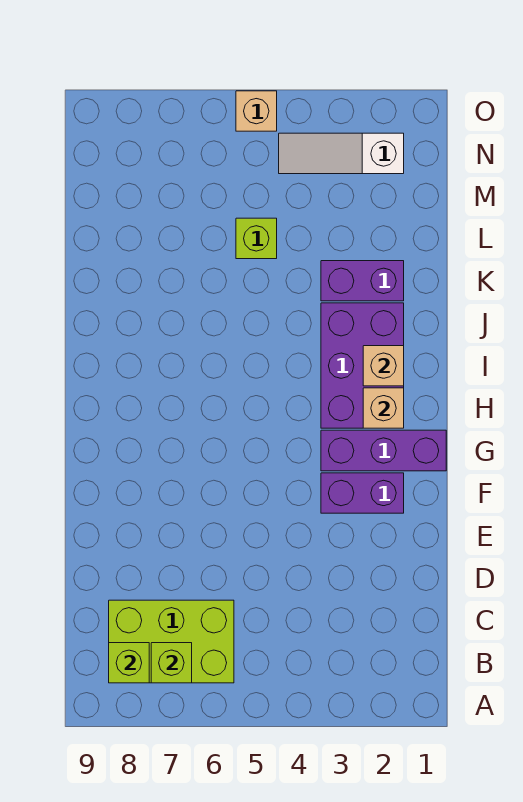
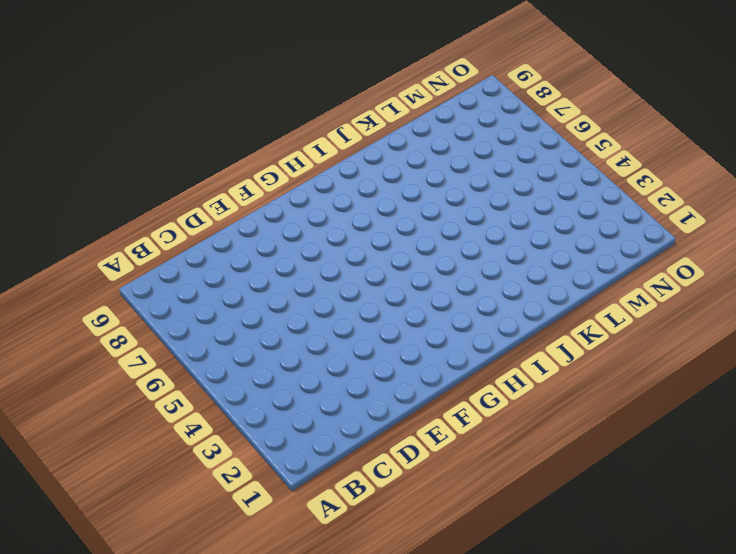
none -> lime 2x3 brick [109,600,234,683]
none -> purple 1x2 brick [321,473,404,513]
none -> purple 1x3 brick [321,430,446,471]

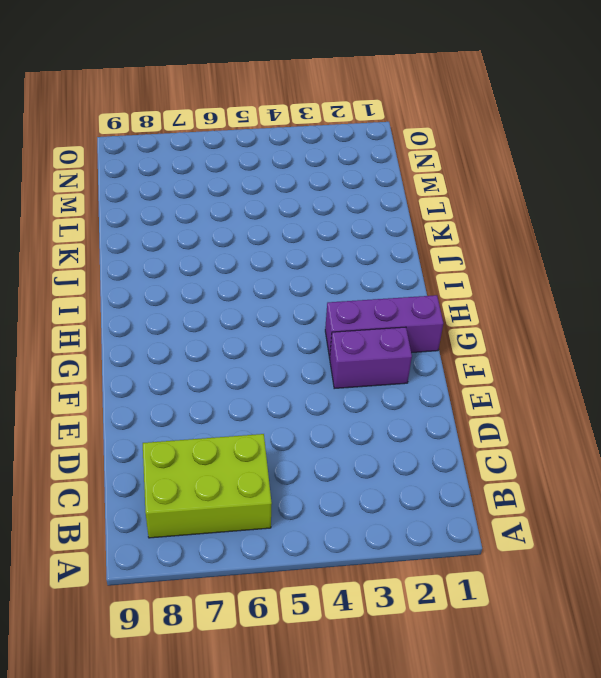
none -> purple 2x3 brick [321,303,404,428]
none -> purple 1x2 brick [321,261,404,301]
none -> lime 1x1 brick [236,218,277,259]

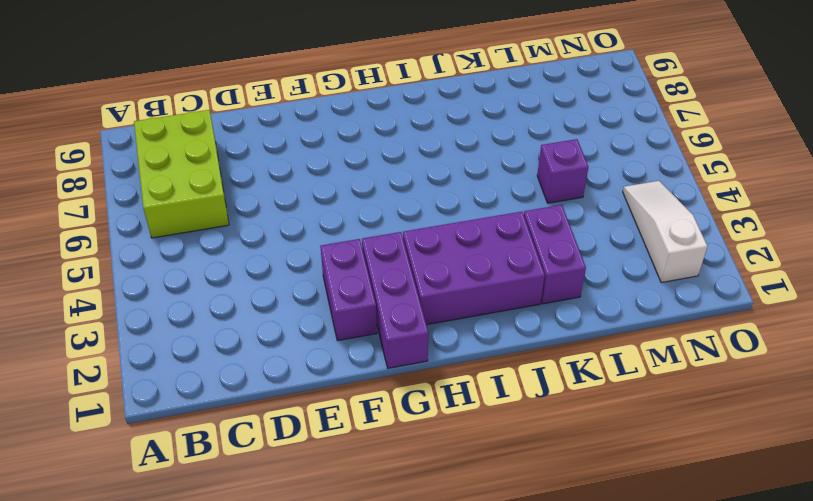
purple 1x1 brick [537,139,588,203] -> lime 1x1 brick [236,218,277,259]
none -> tan 1x1 brick [236,91,277,131]
none -> lime 1x1 brick [151,643,192,683]
none -> lime 1x1 brick [109,643,149,683]

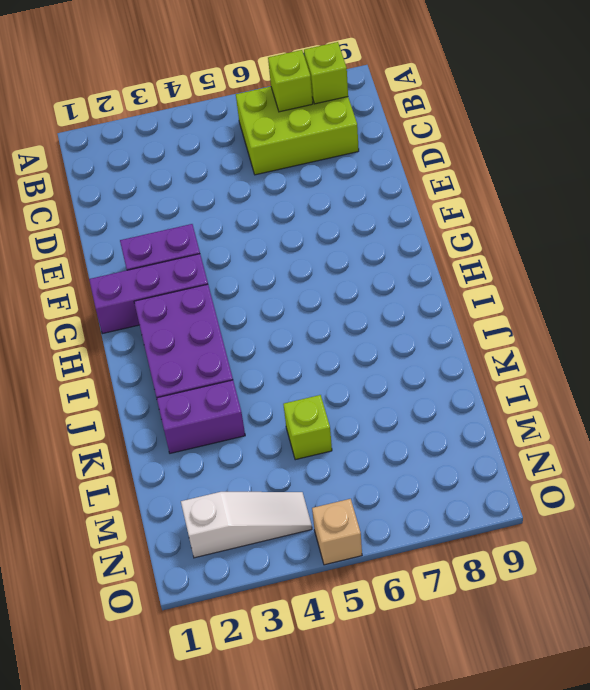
none -> tan 1x1 brick [363,388,404,428]
none -> tan 1x1 brick [363,346,404,386]

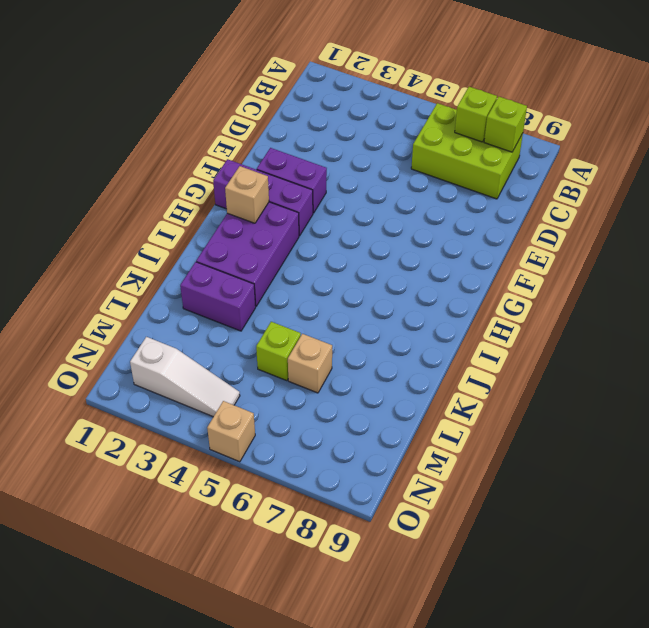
tan 1x1 brick [288,334,332,393] -> tan 1x1 brick moved to [363,346,404,386]

